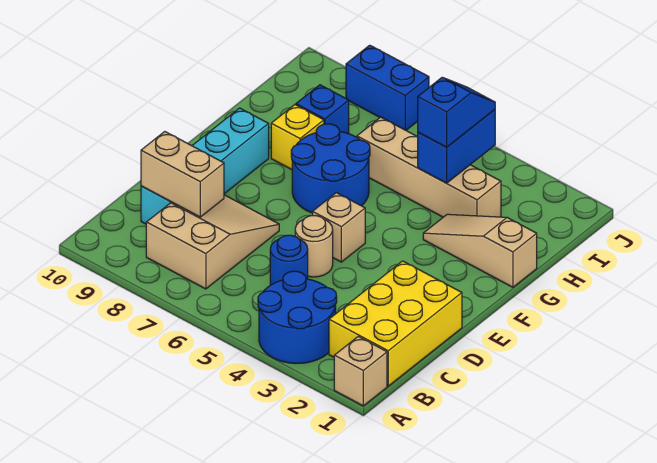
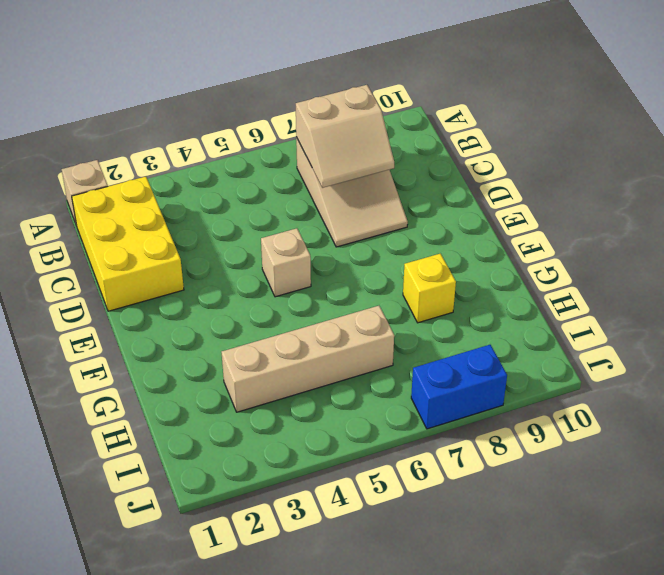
tan 2x2 slope [296,85,394,188] -> tan 1x2 brick [141,132,224,217]
none -> blue 2x2 round brick [258,271,337,364]
none -> blue 1x1 round brick [270,235,308,285]
none -> cyan 1x4 brick [141,108,269,224]

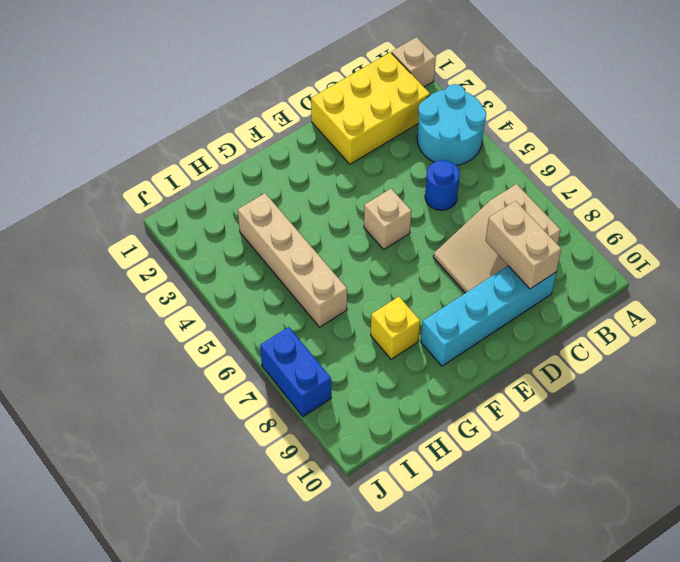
cyan 2x2 round brick [417,84,486,165] -> blue 2x2 round brick [258,271,337,364]
none -> tan 1x1 round brick [295,216,333,277]
none -> blue 2x2 round brick [291,124,370,213]
none -> tan 1x3 slope [423,214,537,287]

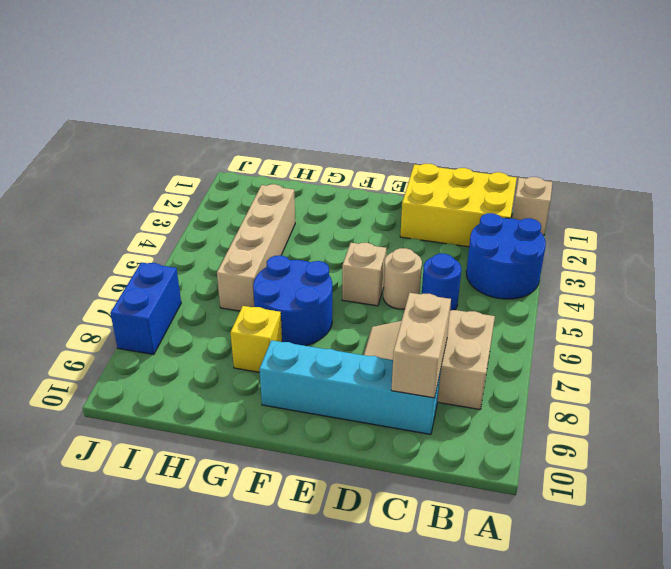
none -> tan 1x3 slope [423,214,537,287]
none -> blue 1x1 brick [296,85,349,134]
none -> blue 1x2 brick [418,110,495,183]

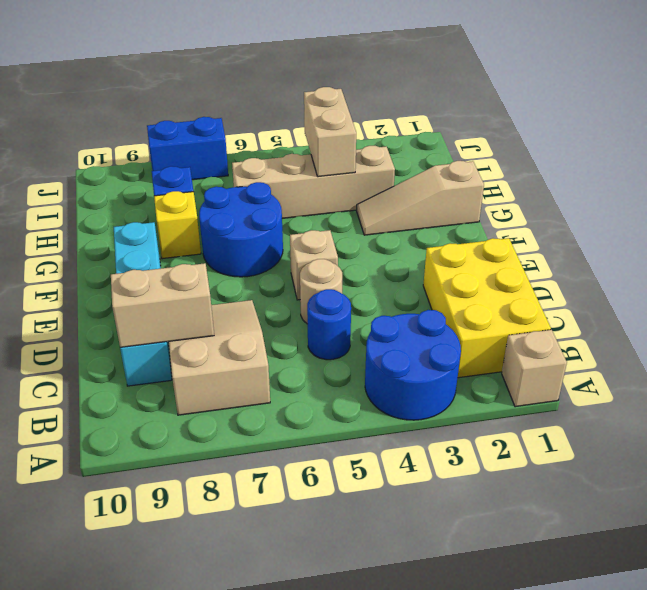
tan 1x2 brick [304,87,356,177] -> blue 1x2 brick [418,110,495,183]
none -> blue 1x2 slope [418,77,495,147]

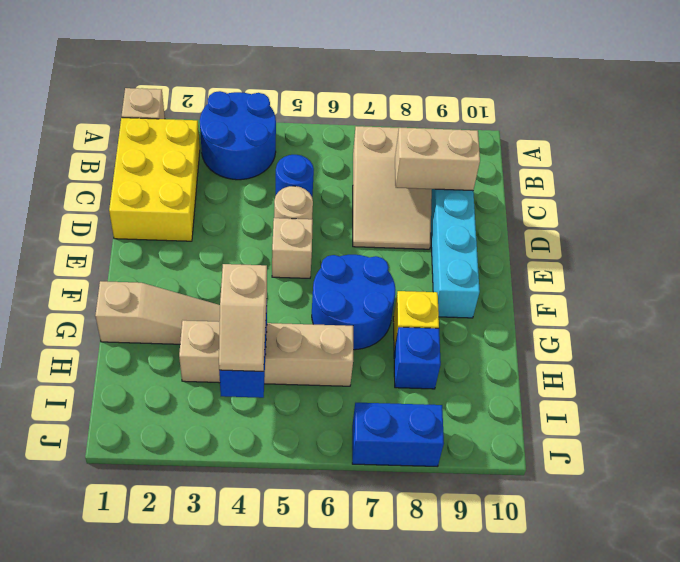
tan 1x2 slope [219,264,267,371] -> blue 1x2 slope [418,77,495,147]

